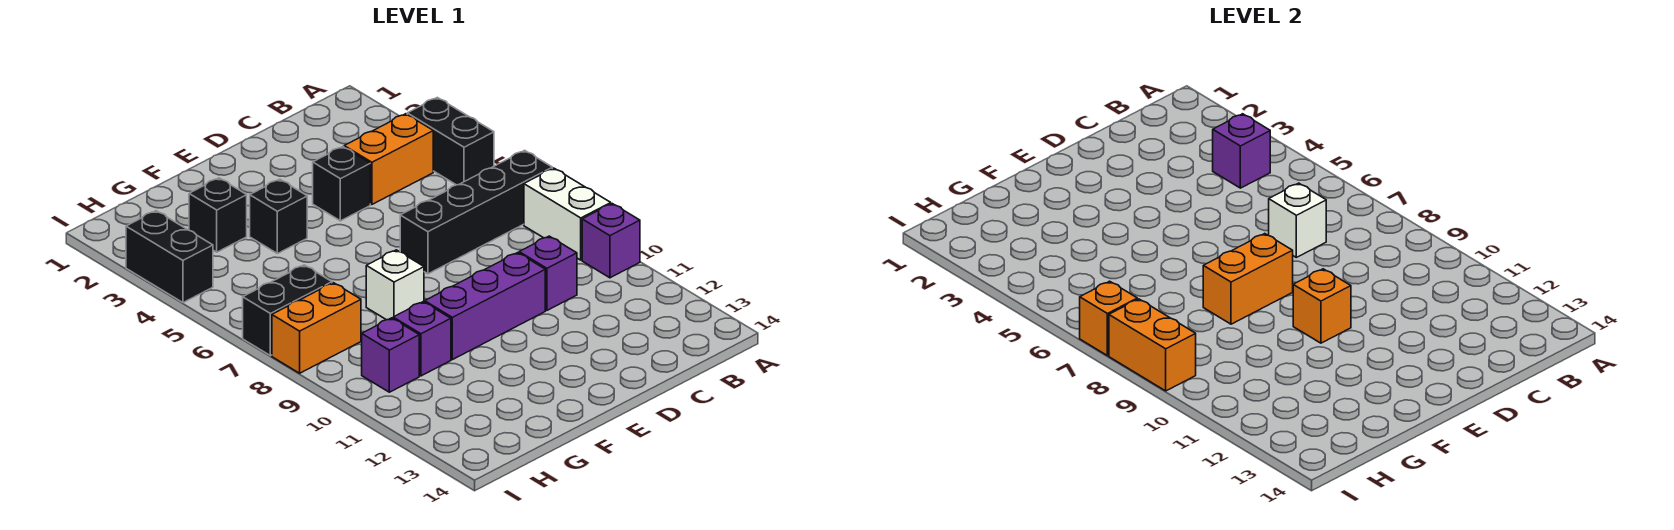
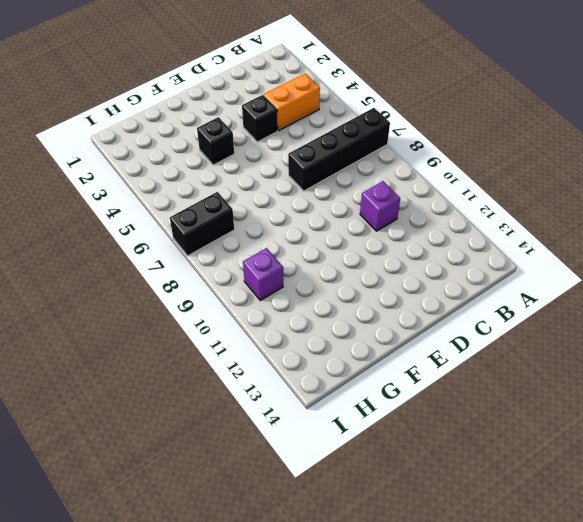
none -> black 1x2 brick [407,98,494,185]
none -> white 1x2 brick [524,168,611,260]
none -> purple 1x1 brick [582,204,640,278]

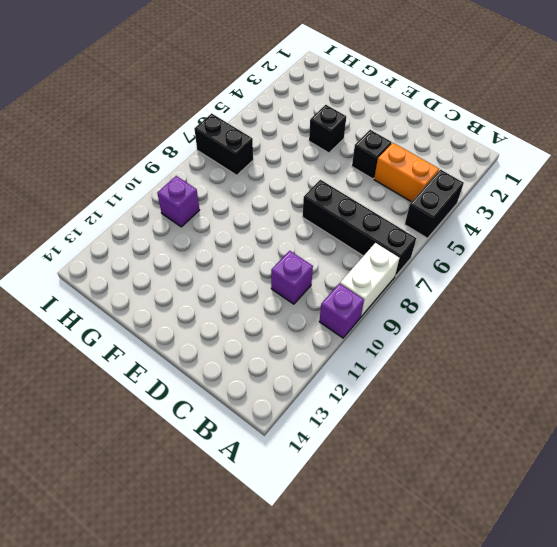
none -> purple 1x3 brick [425,253,545,360]
none -> white 1x1 brick [366,250,424,320]
none -> black 1x1 brick [189,178,247,252]

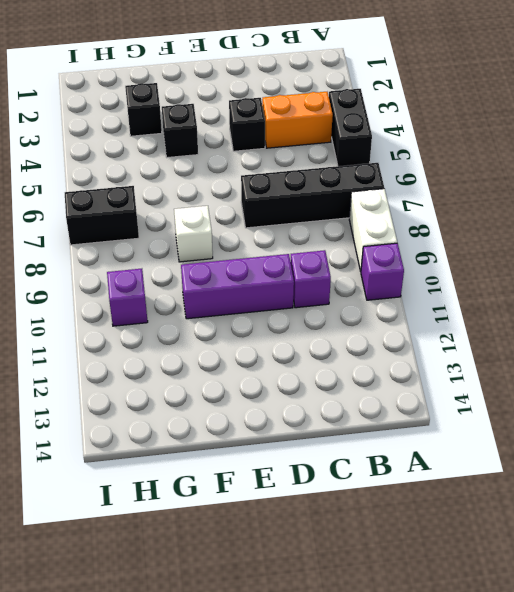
none -> purple 1x1 brick [393,302,451,376]
none -> orange 1x2 brick [272,283,361,373]
none -> black 1x2 brick [126,211,213,303]

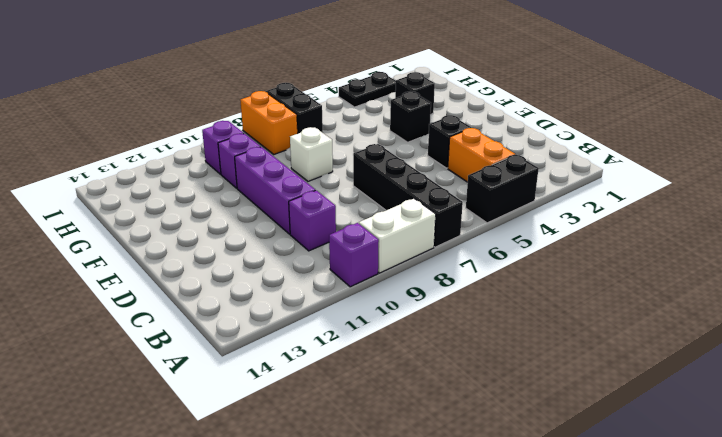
black 1x2 plate [339,72,396,107] -> black 1x2 brick [126,211,213,303]
none -> purple 1x1 brick [1213,114,1270,188]
none -> white 1x1 brick [1269,183,1326,257]
none -> orange 1x2 brick [1203,234,1293,324]

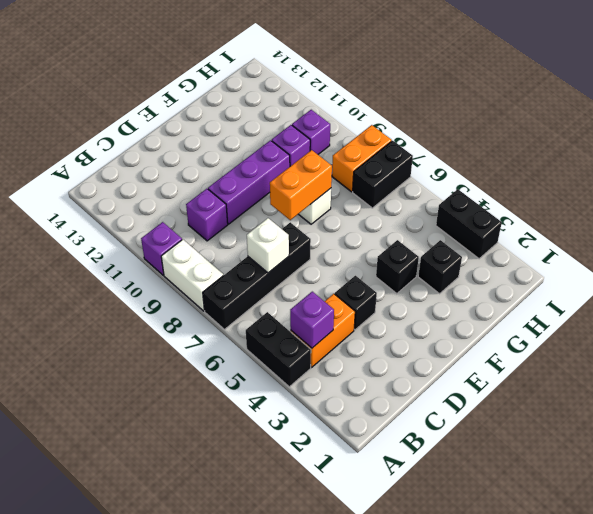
none -> orange 1x1 brick [1293,269,1351,343]
none -> orange 1x1 brick [1080,281,1137,356]
none -> orange 1x2 brick [1109,299,1196,391]

